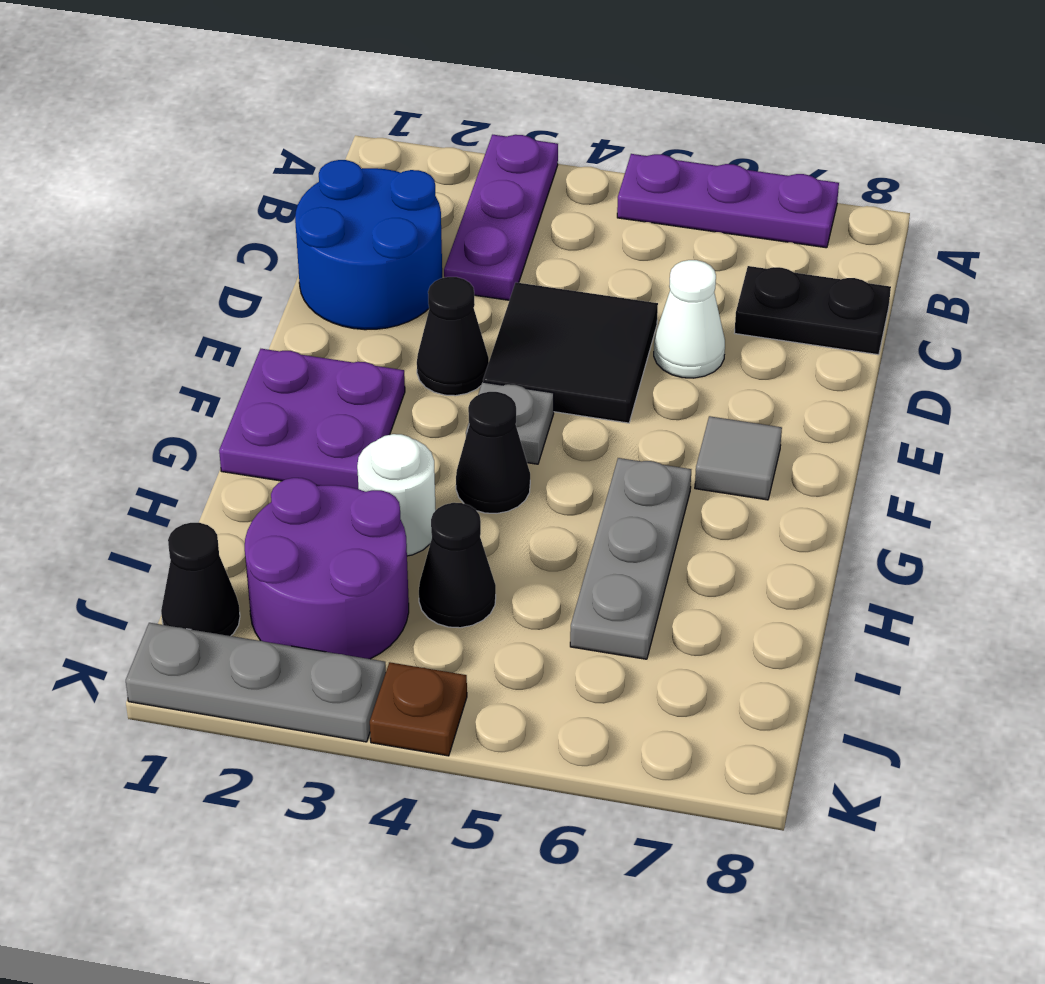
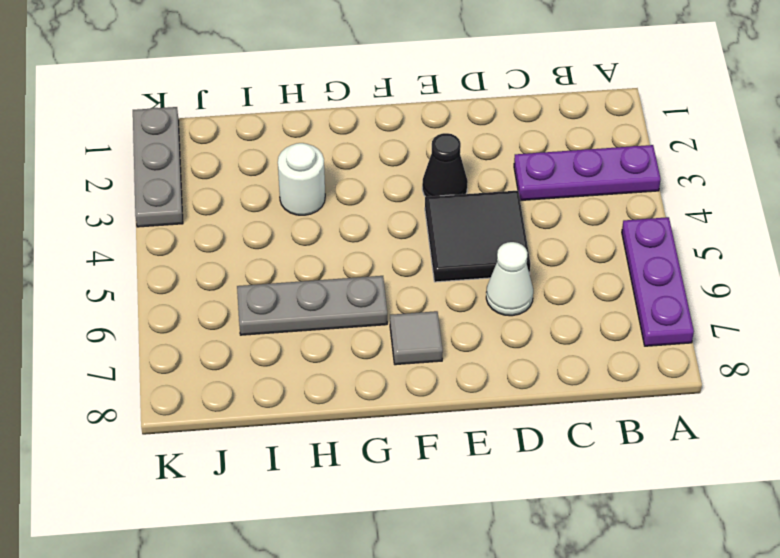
none -> blue 2x2 round brick [295,160,442,330]
none -> black 1x2 plate [735,266,891,355]
none -> purple 2x2 plate [219,349,405,489]

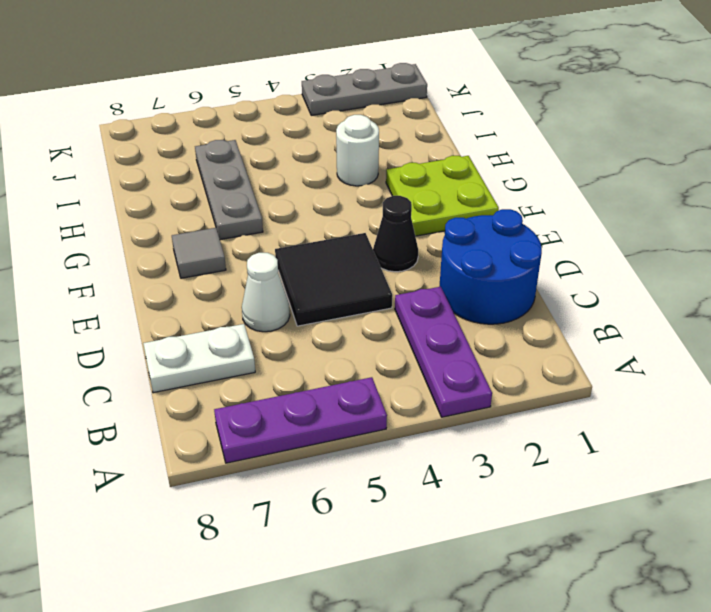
white 1x2 plate [143,324,255,393] -> black 1x2 plate [735,266,891,355]
lime 2x2 plate [386,156,499,236] -> purple 2x2 plate [219,349,405,489]
none -> grey 1x1 plate [466,382,554,464]
none -> black 1x1 cone [456,392,530,514]
none -> purple 2x2 round brick [245,478,409,659]

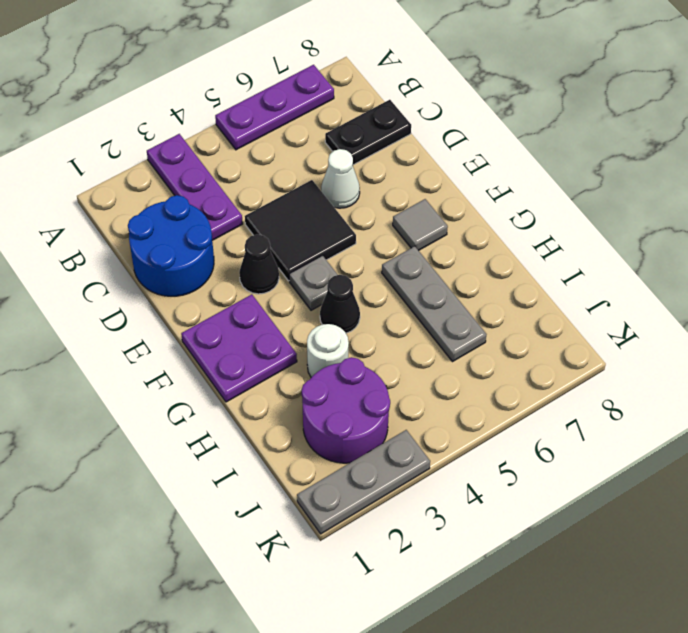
none -> black 1x1 cone [419,503,496,628]
none -> black 1x1 cone [161,523,240,636]
none -> brown 1x1 plate [370,662,467,756]

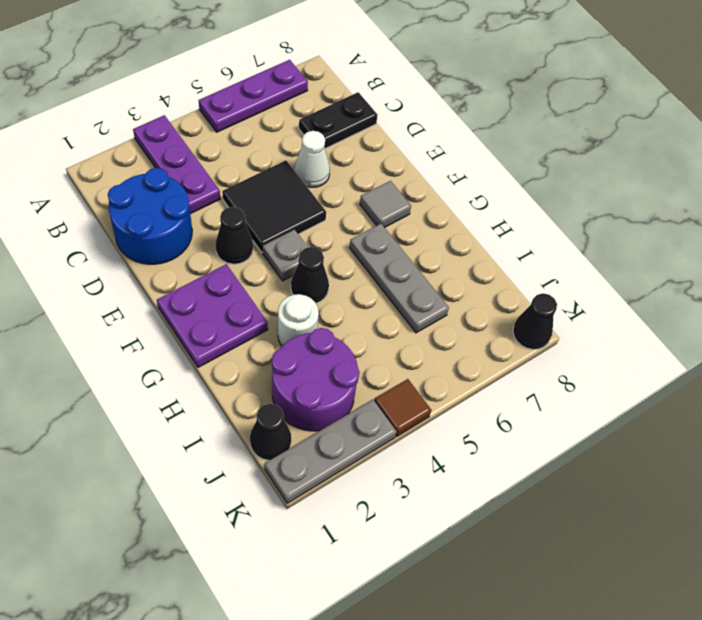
brown 1x1 tile [374,379,431,436] -> brown 1x1 plate [370,662,467,756]
black 1x1 cone [513,293,557,349] -> black 1x1 cone moved to [419,503,496,628]

